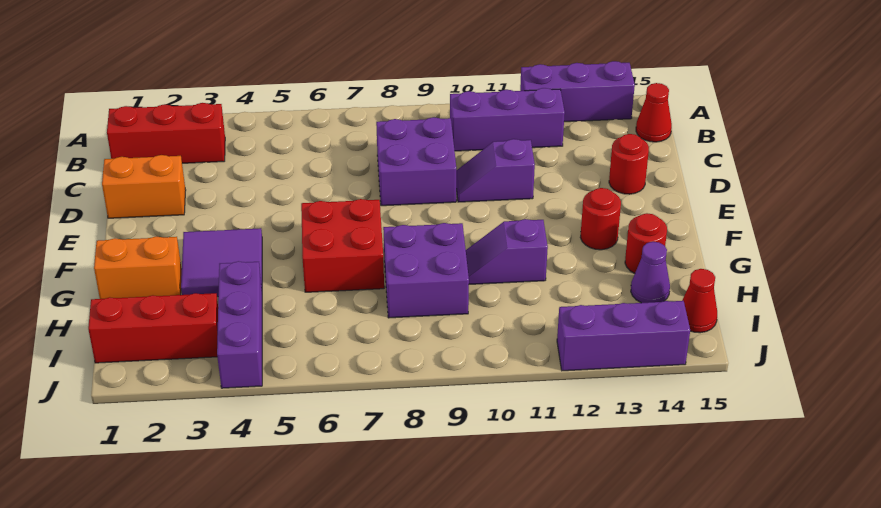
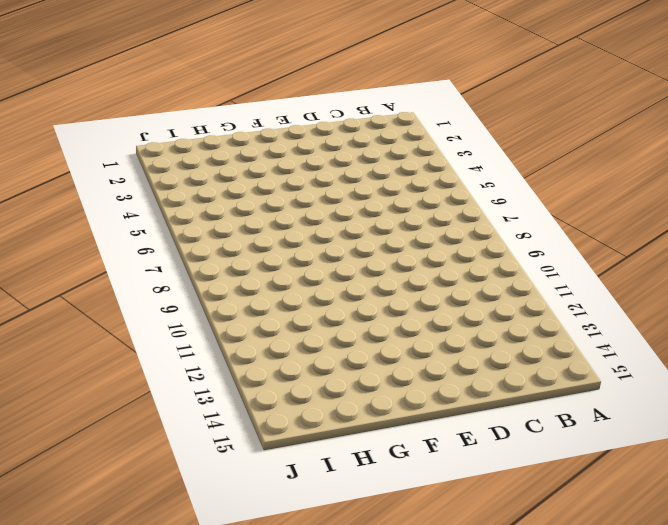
none -> purple 1x3 brick [520,61,635,122]
none -> red 1x3 brick [107,103,225,163]
none -> purple 1x3 brick [450,88,565,151]

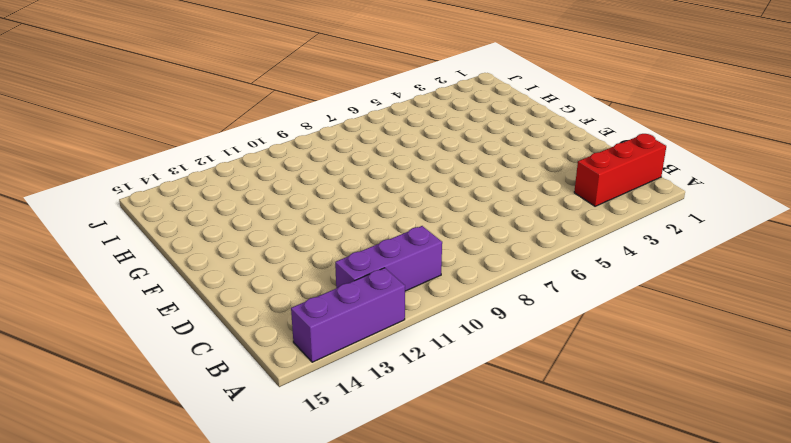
none -> red 1x1 cone [636,83,672,142]
none -> purple 2x2 brick [376,117,456,206]
none -> orange 1x2 brick [102,155,186,218]

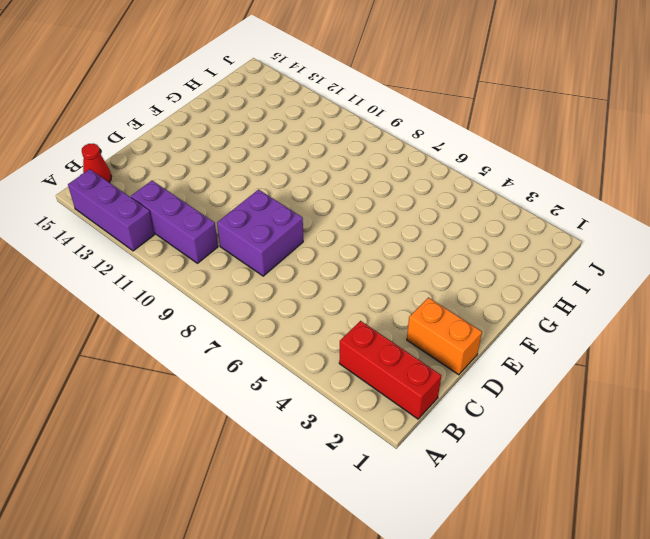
none -> purple 1x2 slope [456,139,535,202]
none -> red 1x1 round brick [609,134,649,194]
none -> purple 2x2 tile [181,228,262,297]

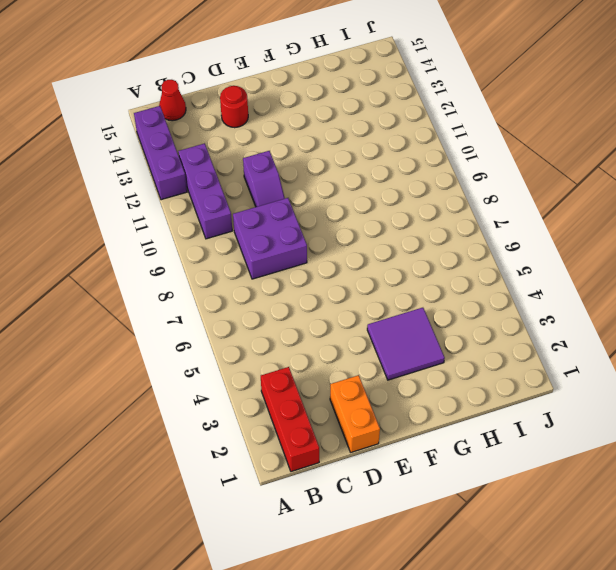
none -> red 2x2 brick [301,199,384,292]
none -> red 1x1 round brick [580,188,621,250]
none -> orange 1x2 brick [94,236,182,299]

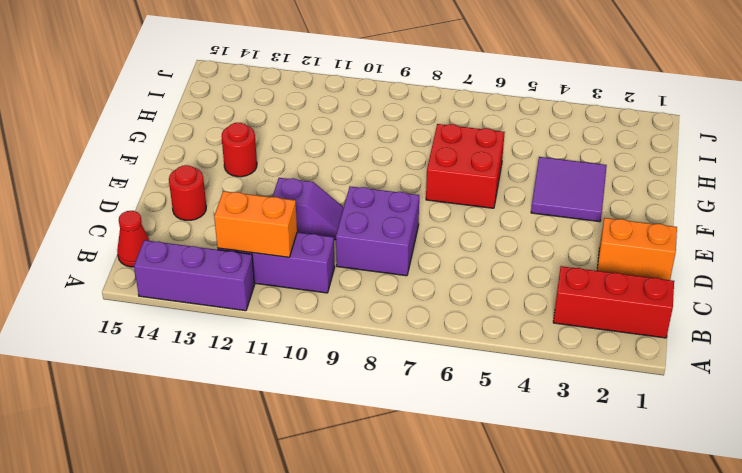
orange 1x2 brick [214,191,297,257] -> orange 1x2 brick moved to [94,236,182,299]
none -> purple 2x2 brick [383,223,469,318]
none -> purple 1x2 slope [466,219,548,284]
none -> red 1x1 round brick [625,213,667,273]

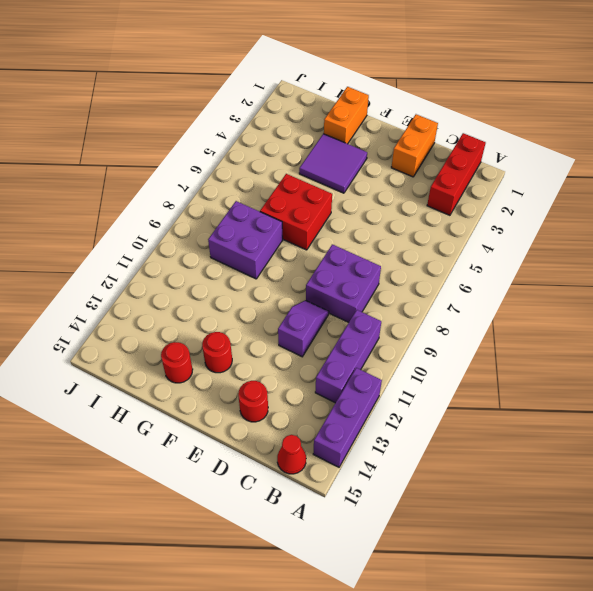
none -> purple 1x2 slope [466,219,548,284]
none -> purple 1x3 brick [217,261,262,388]
none -> purple 1x1 cone [631,242,670,303]

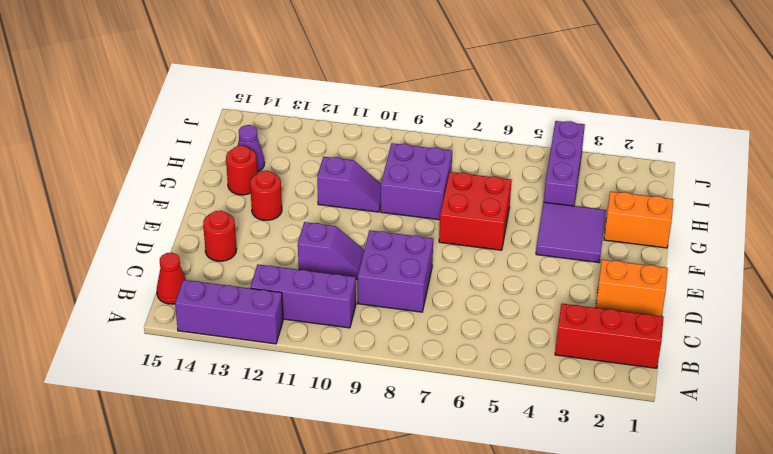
none -> red 1x3 brick [88,293,218,363]
none -> red 1x1 cone [682,269,717,333]
none -> purple 1x3 brick [557,301,690,371]

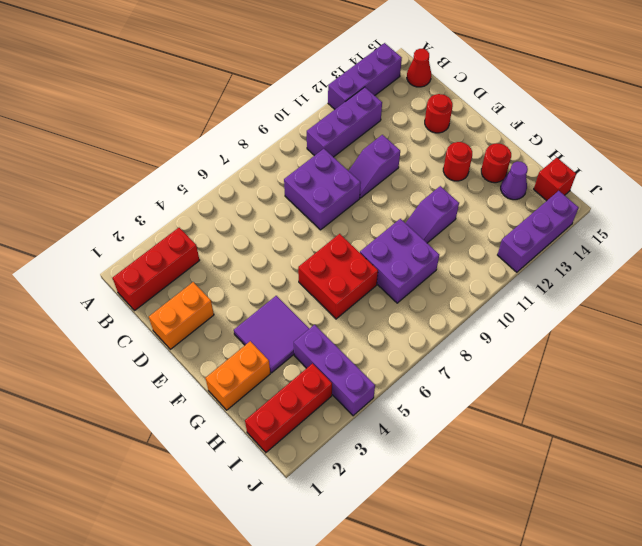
red 1x1 brick [534,158,576,201] -> red 1x1 cone [682,269,717,333]

